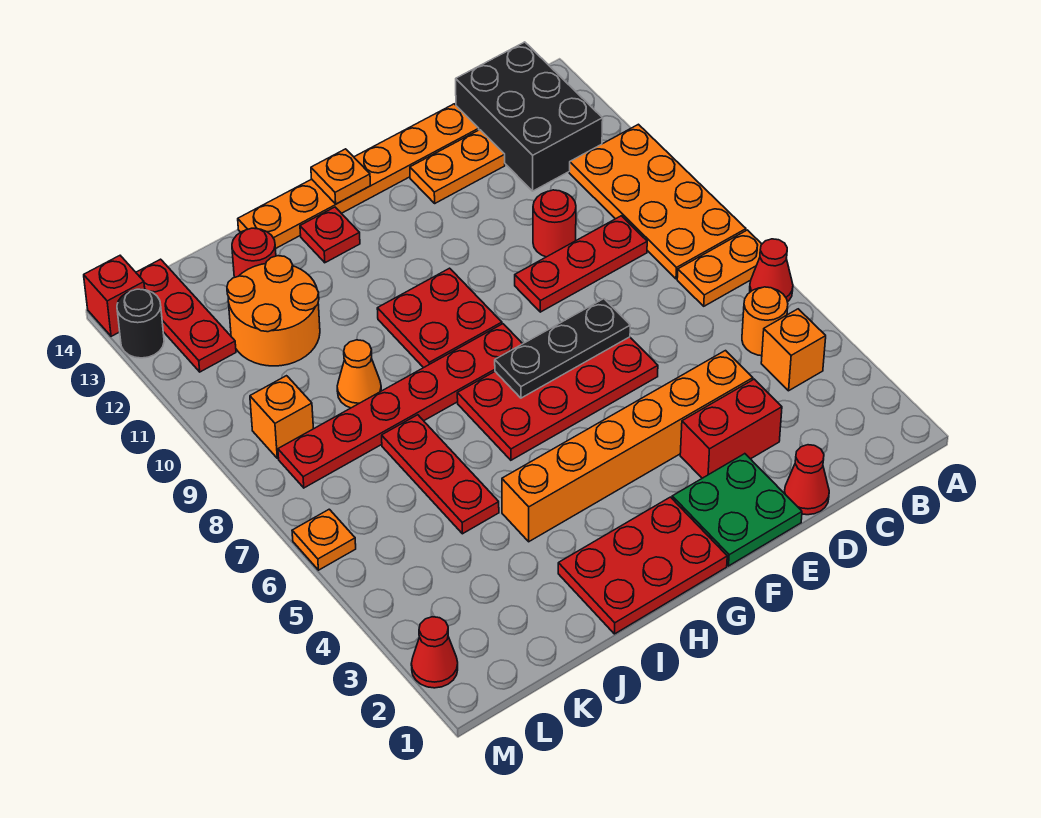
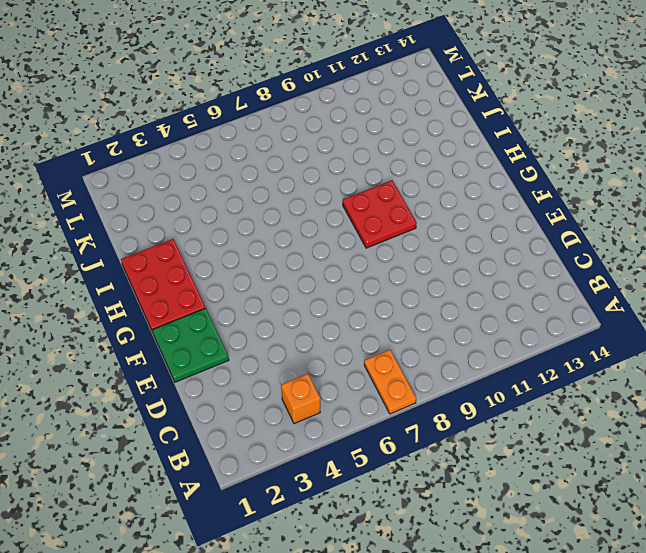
none -> red 1x1 cone [750,239,793,302]
none -> orange 2x4 plate [569,124,746,279]
none -> orange 1x1 round brick [742,287,788,356]
none -> black 2x3 brick [456,42,603,191]

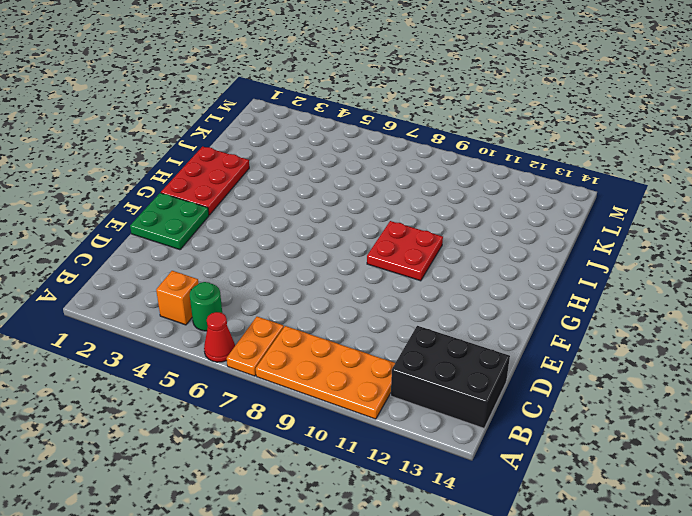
green 1x1 round brick [190,282,222,331] -> orange 1x1 round brick [742,287,788,356]
none -> red 1x3 plate [515,216,647,312]
none -> red 1x1 cone [784,445,829,515]
none -> red 1x2 brick [680,379,782,478]
none -> orange 1x6 brick [502,351,753,542]

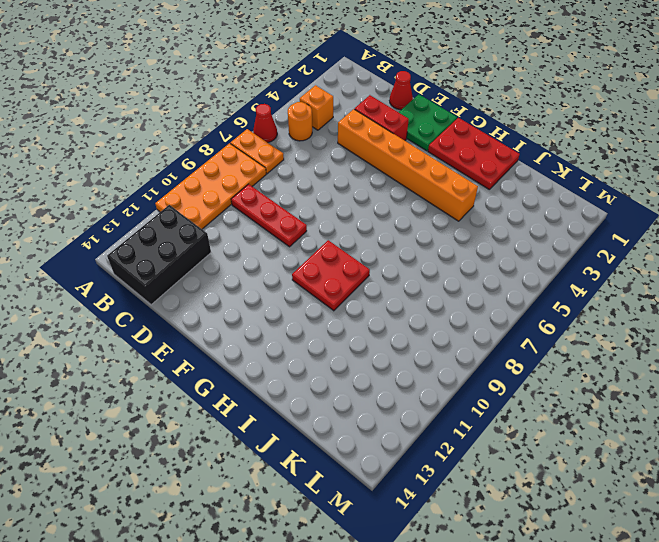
none -> red 1x1 round brick [533,190,576,257]
none -> orange 1x2 plate [410,130,505,203]
none -> orange 1x6 plate [238,104,479,249]
none -> red 2x4 plate [457,337,658,460]

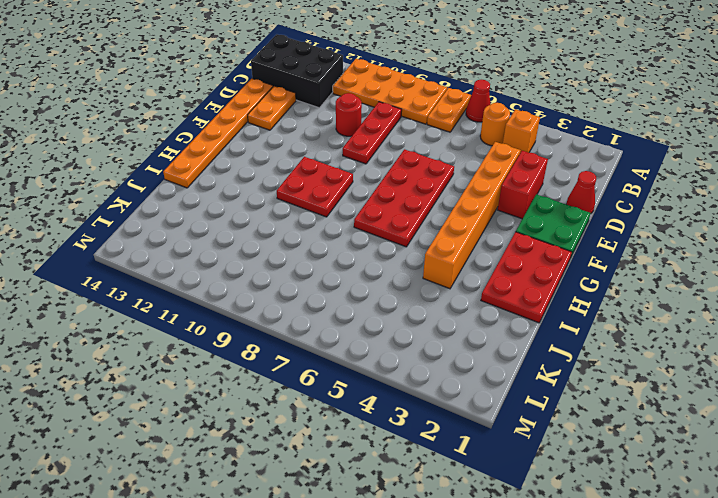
none -> red 1x6 plate [278,324,522,488]
none -> red 1x1 plate [300,207,360,263]
none -> red 1x3 plate [382,415,499,534]
none -> orange 1x1 cone [337,340,381,408]

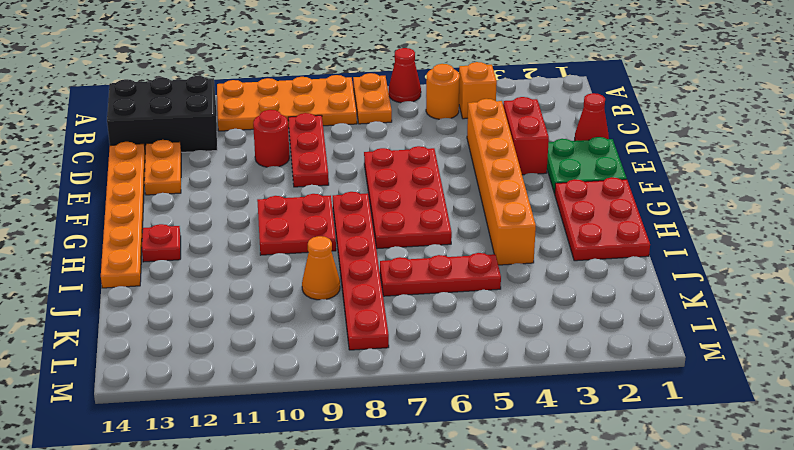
none -> orange 2x2 round brick [227,256,320,366]
none -> red 1x1 round brick [232,228,276,277]
none -> orange 1x1 brick [250,376,313,458]
none -> red 1x3 plate [136,259,236,372]

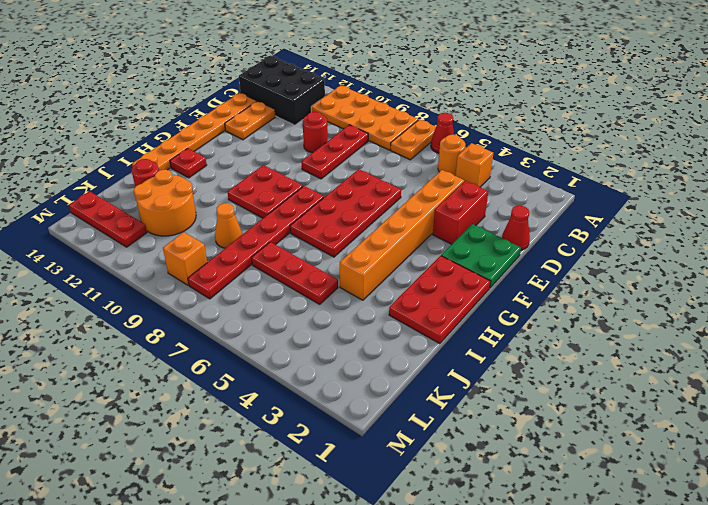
none -> red 1x1 cone [411,617,458,688]
none -> orange 1x1 plate [292,509,356,570]
none -> black 1x1 round brick [117,289,164,358]
none -> red 1x1 brick [84,256,145,336]

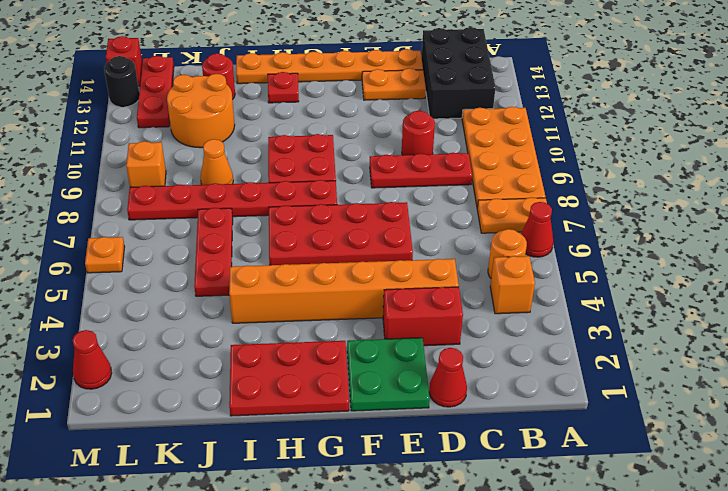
none -> black 1x3 plate [495,299,630,398]
none -> orange 1x1 plate [311,149,370,204]

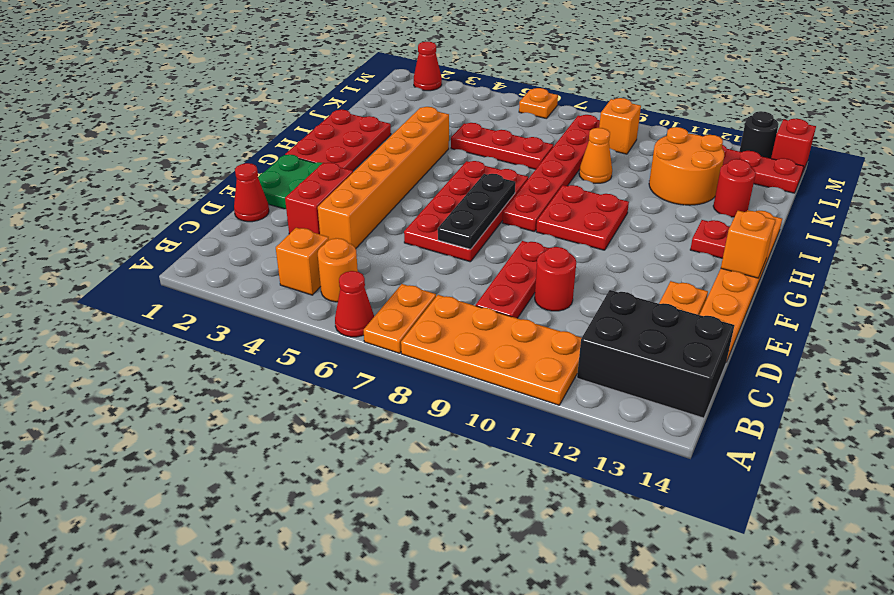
orange 1x1 brick [721,211,775,278] -> orange 1x1 plate [311,149,370,204]

